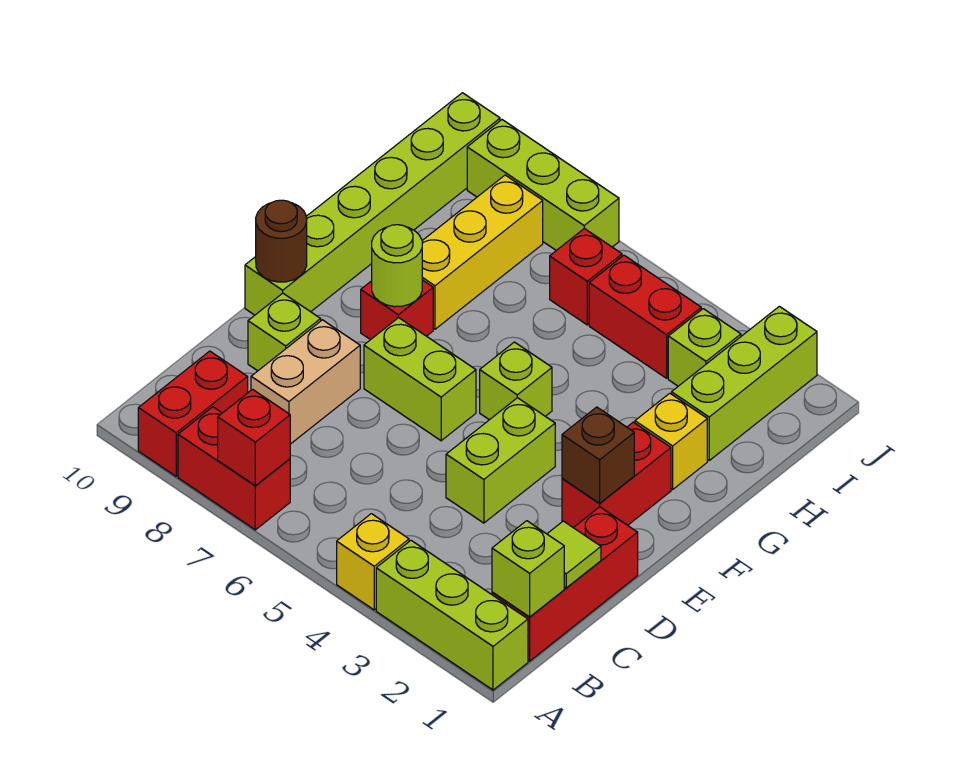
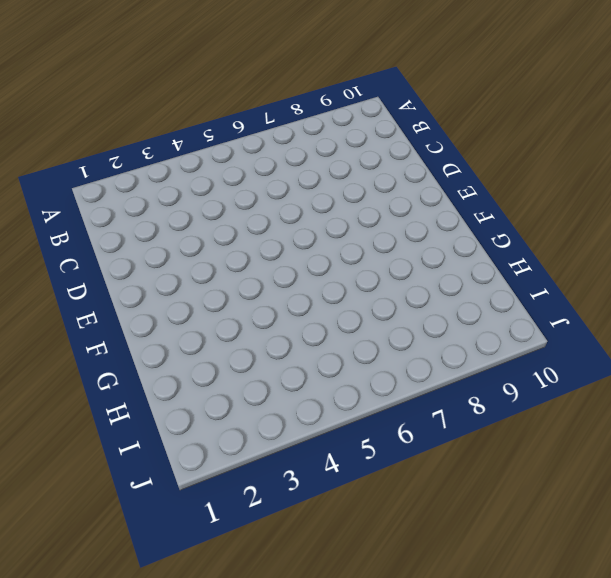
none -> lime 1x3 brick [376,541,528,690]
none -> yellow 1x1 brick [337,514,409,610]
none -> red 1x2 brick [178,407,290,530]

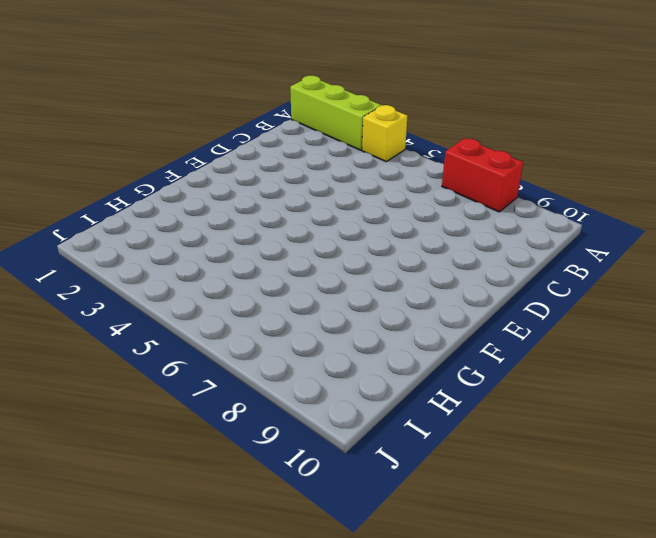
none -> red 1x2 brick [138,351,248,476]
none -> red 1x3 brick [492,507,638,661]
none -> tan 1x2 brick [251,320,360,444]

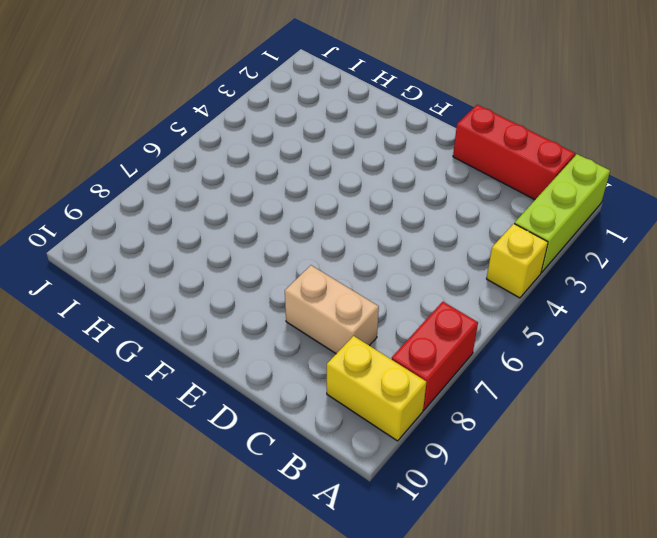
yellow 1x2 brick [327,336,426,441] -> red 1x2 brick [138,351,248,476]
none -> lime 1x2 brick [446,398,555,523]
none -> lime 1x1 brick [248,293,321,371]
none -> red 1x2 brick [562,422,671,528]

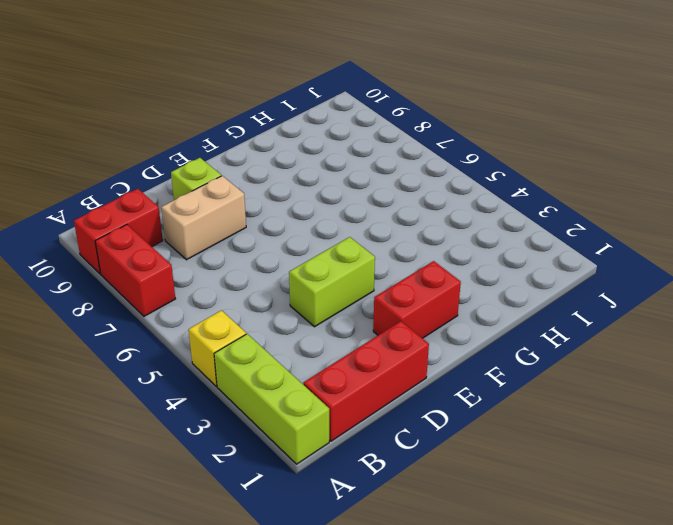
none -> lime 1x2 brick [364,318,476,441]
none -> lime 1x6 brick [245,93,500,315]
none -> lime 1x1 brick [480,342,552,420]

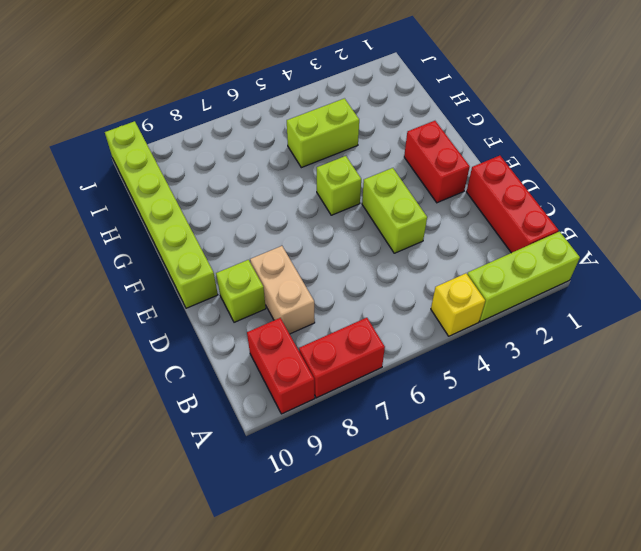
lime 1x2 brick [287,98,359,168] -> lime 1x2 brick moved to [364,318,476,441]
none -> red 1x1 brick [361,280,433,340]
none -> yellow 1x1 brick [635,393,707,489]
none -> yellow 1x3 brick [422,175,543,329]

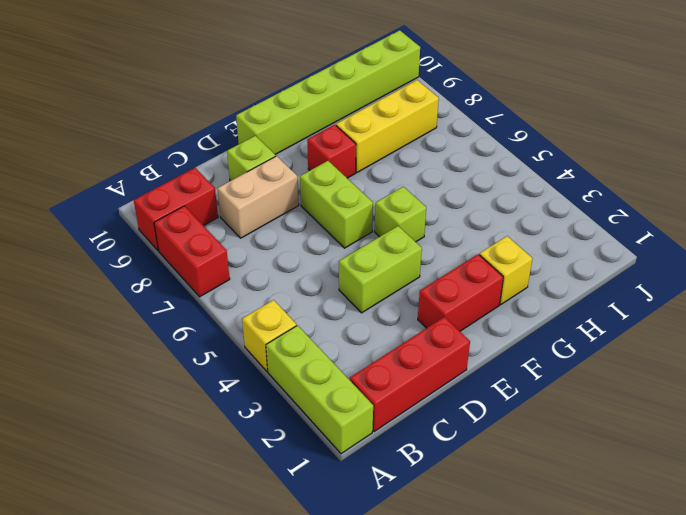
none -> lime 1x3 brick [672,306,817,460]
none -> lime 1x1 brick [668,309,741,386]
none -> red 1x2 brick [589,255,701,378]

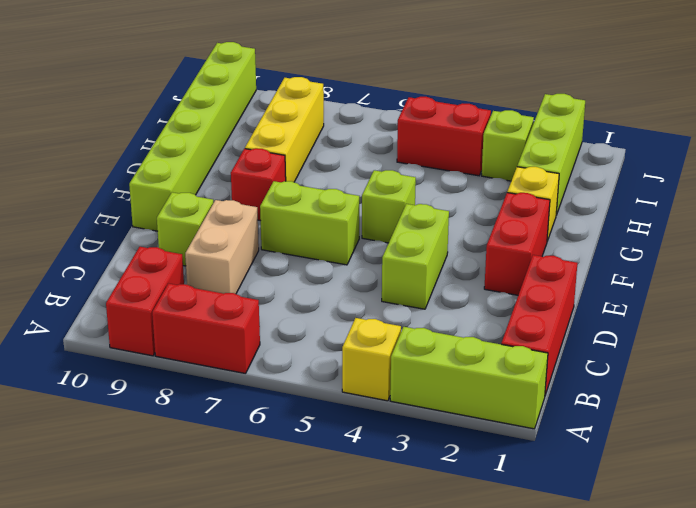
none -> red 1x1 brick [550,228,622,325]
none -> lime 1x3 brick [467,120,619,250]
none -> red 1x1 brick [218,389,290,486]

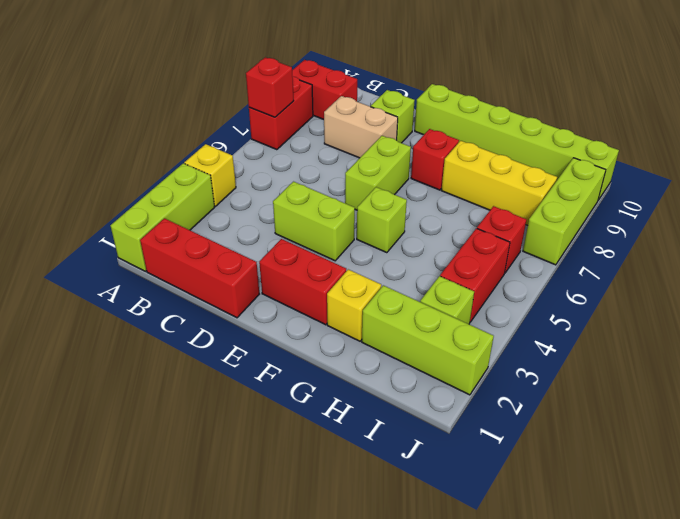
none -> lime 1x1 brick [492,521,564,617]
none -> lime 1x1 tile [547,521,601,588]
none -> brown 1x1 brick [562,407,634,503]

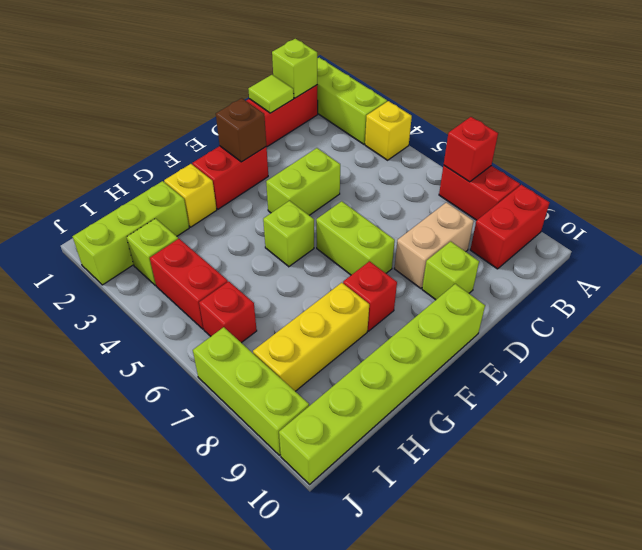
none -> brown 1x1 round brick [256,200,307,282]
none -> lime 1x1 round brick [372,225,422,307]

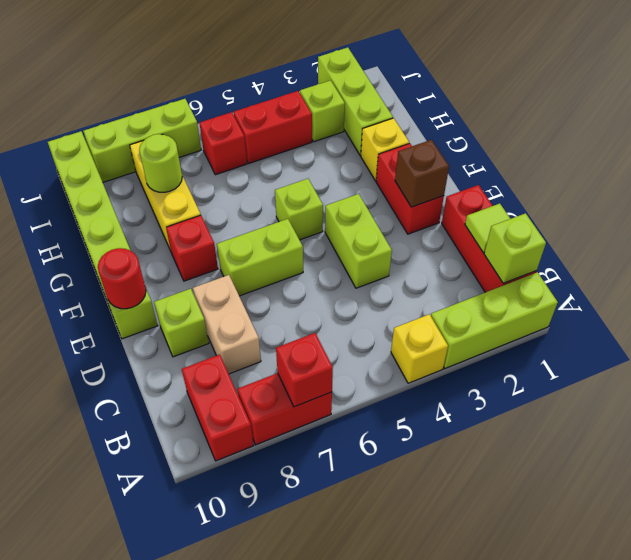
red 1x1 round brick [98,248,146,309] -> brown 1x1 round brick [256,200,307,282]
lime 1x1 round brick [139,134,182,192] -> lime 1x1 round brick moved to [372,225,422,307]

